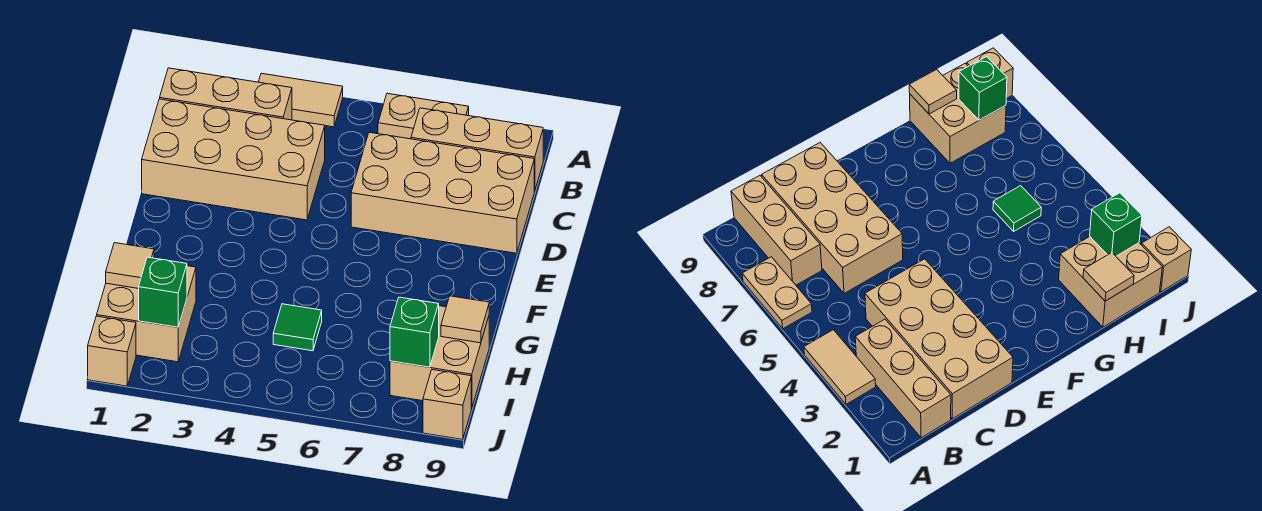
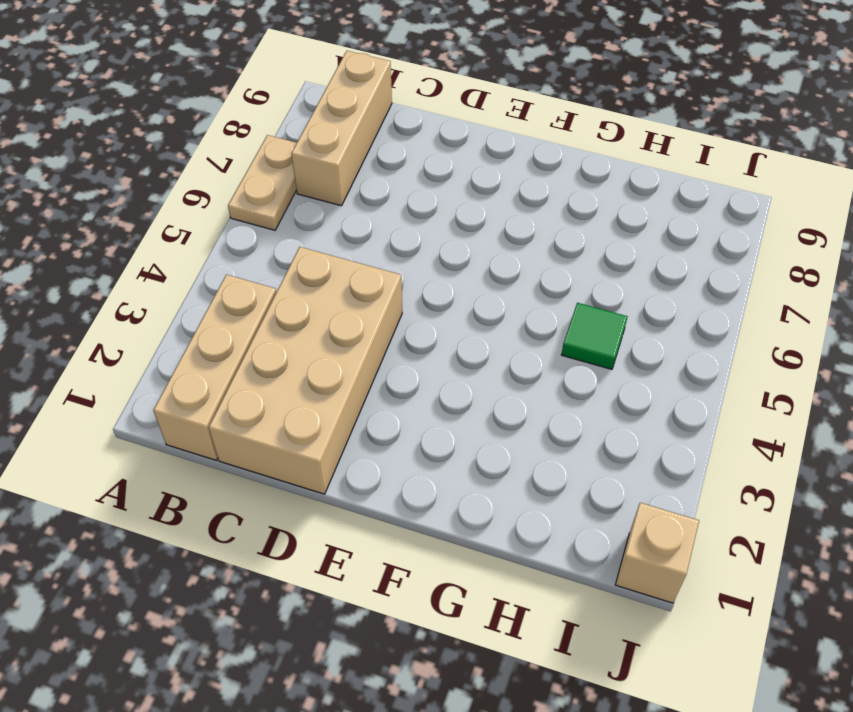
none -> tan 1x2 tile [259,73,343,127]
none -> tan 2x4 brick [351,132,534,253]
none -> tan 2x2 brick [97,266,196,362]

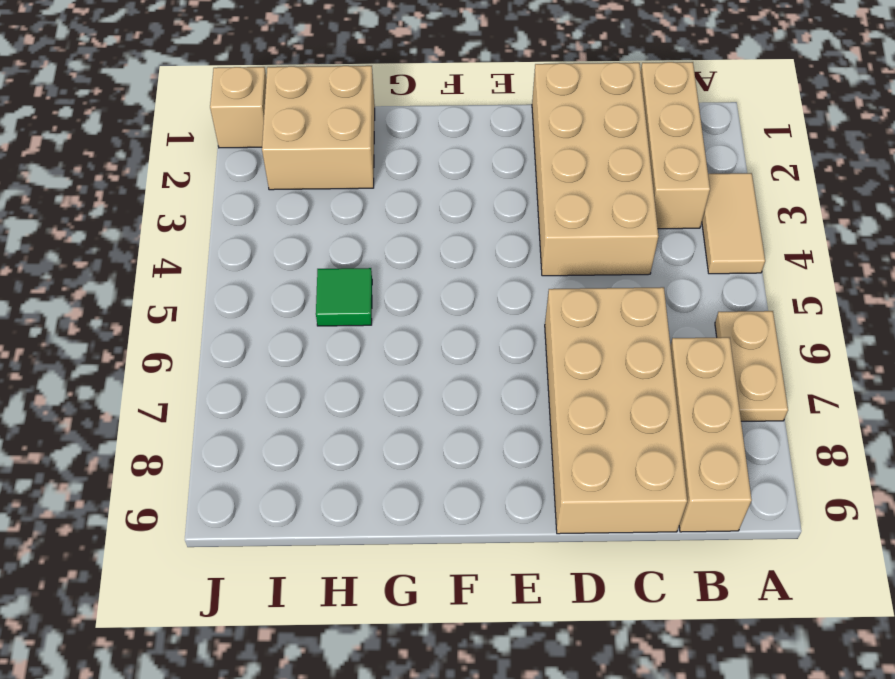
none -> tan 2x2 brick [390,306,489,408]
none -> tan 1x1 brick [423,370,471,439]
none -> tan 1x1 tile [106,243,154,289]

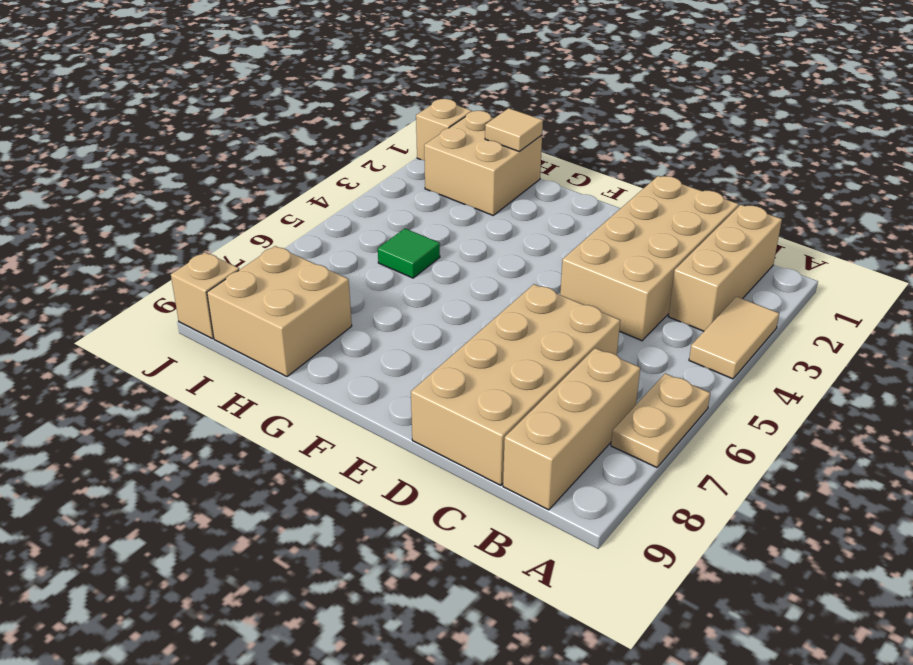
none -> tan 1x1 tile [441,296,489,343]
none -> green 1x1 brick [139,257,187,327]
none -> green 1x1 brick [390,297,439,367]

